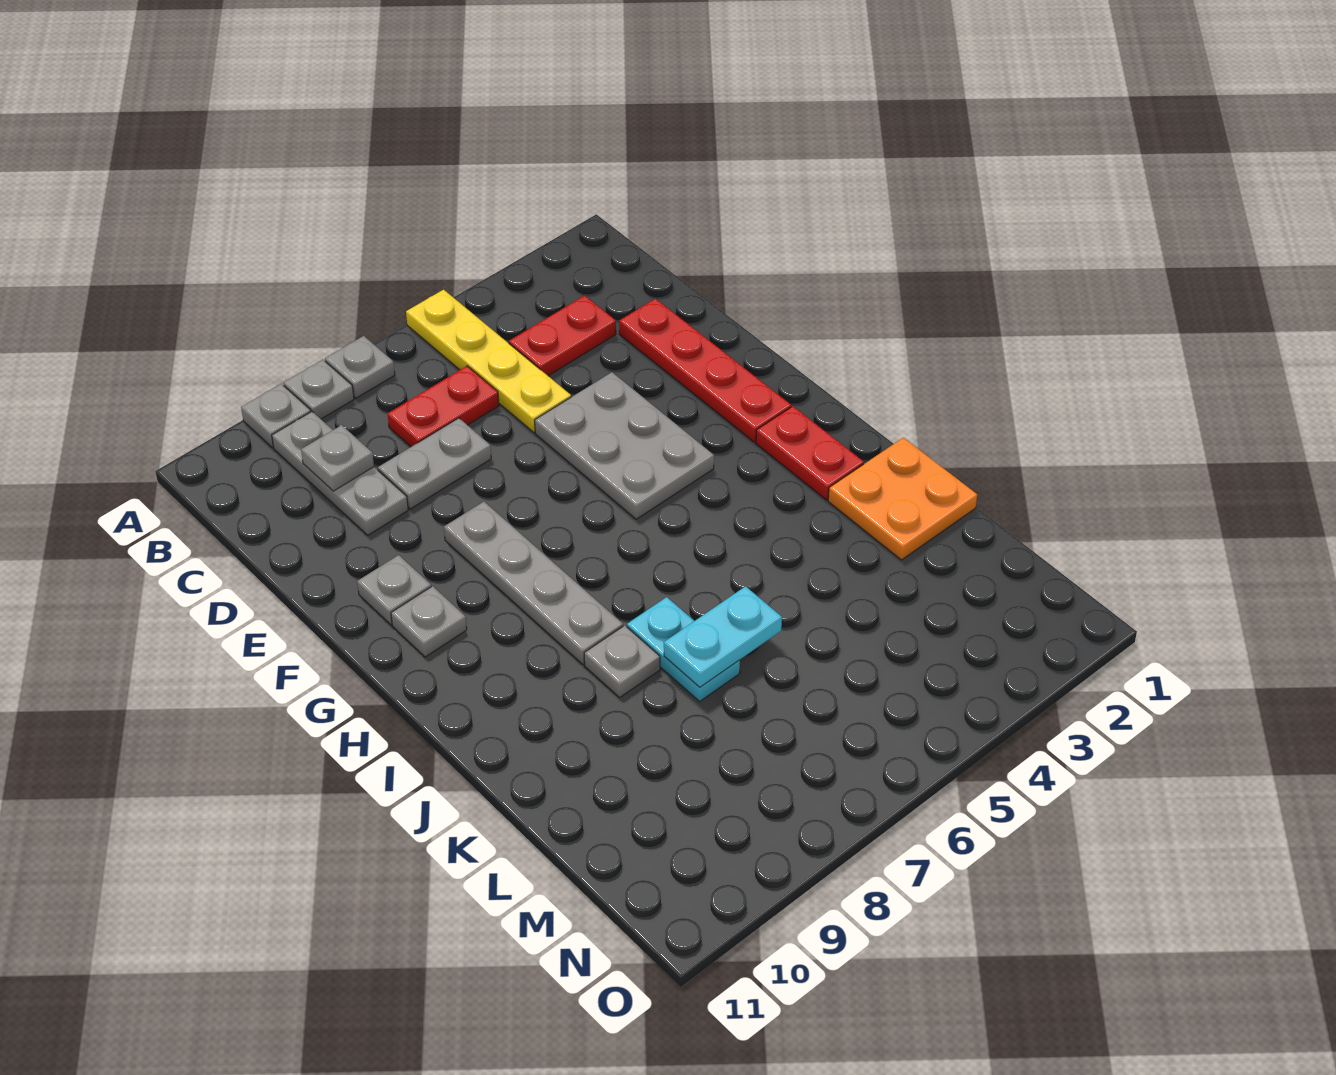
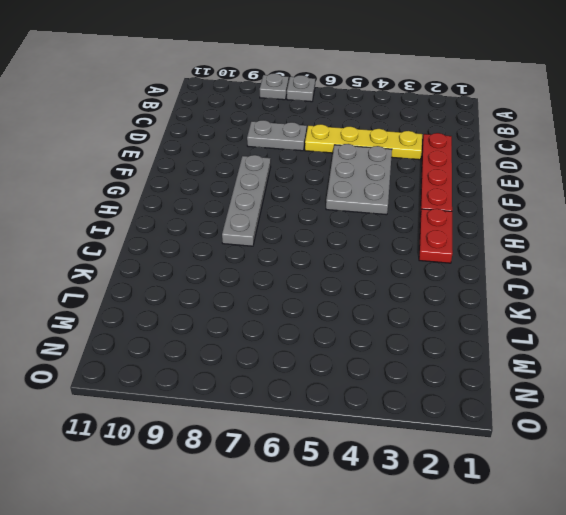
yellow 1x4 plate [305,124,422,160] -> yellow 1x4 plate turned to [406,290,571,432]
none -> grey 1x1 plate [241,384,311,448]
none -> grey 1x3 plate [272,412,408,535]
none -> red 1x2 plate [509,296,616,376]

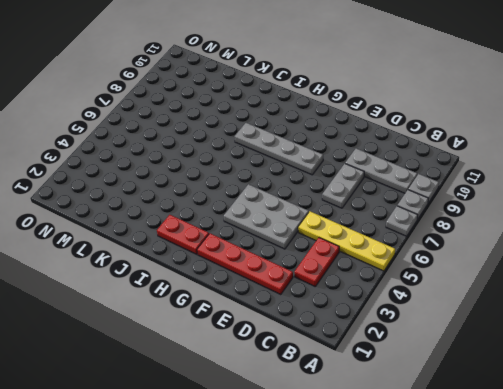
none -> red 1x2 plate [388,366,499,447]
none -> grey 1x1 plate [357,555,431,625]
none -> grey 1x1 plate [391,586,467,657]

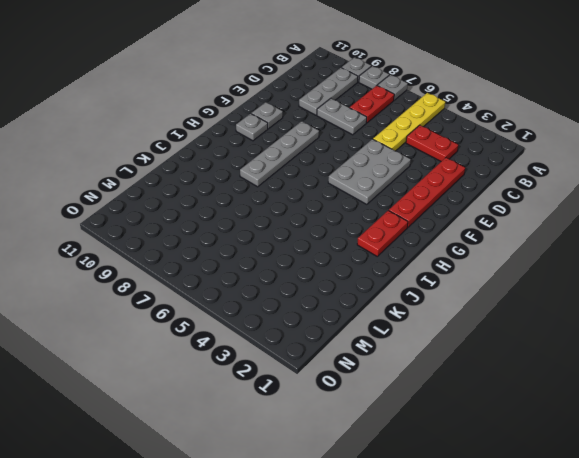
red 1x2 plate [350,86,394,123] -> red 1x2 plate turned to [388,366,499,447]
none -> orange 2x2 plate [828,438,977,560]
none -> cyan 1x2 plate [627,597,740,701]
none -> grey 1x1 plate [584,625,660,697]

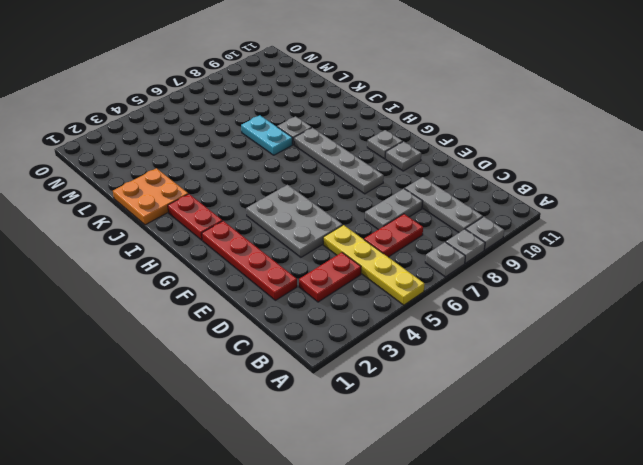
none -> grey 1x1 plate [301,425,374,491]
none -> cyan 1x2 plate [664,586,782,687]

